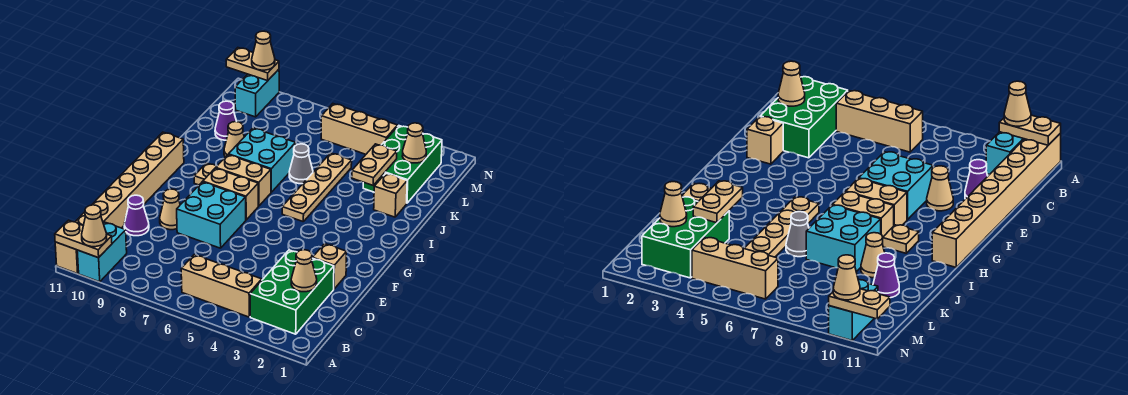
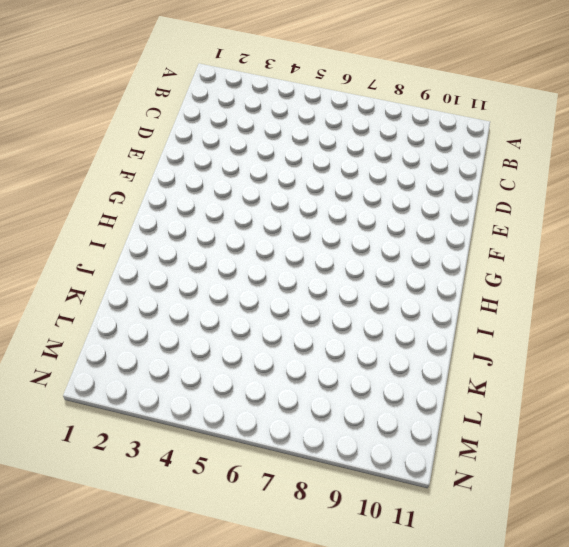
none -> cyan 1x2 brick [77,222,127,282]
none -> tan 1x8 brick [55,132,184,274]
none -> green 2x3 brick [250,250,334,334]

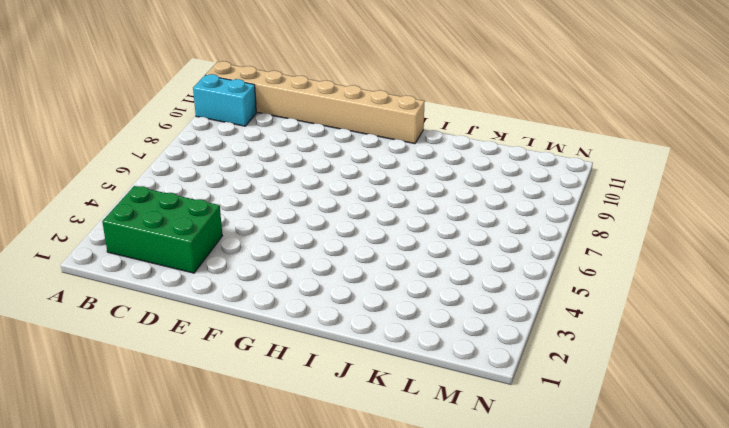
none -> tan 1x3 brick [181,255,262,317]
none -> purple 1x1 cone [124,195,149,236]
none -> tan 1x1 brick [312,244,346,289]

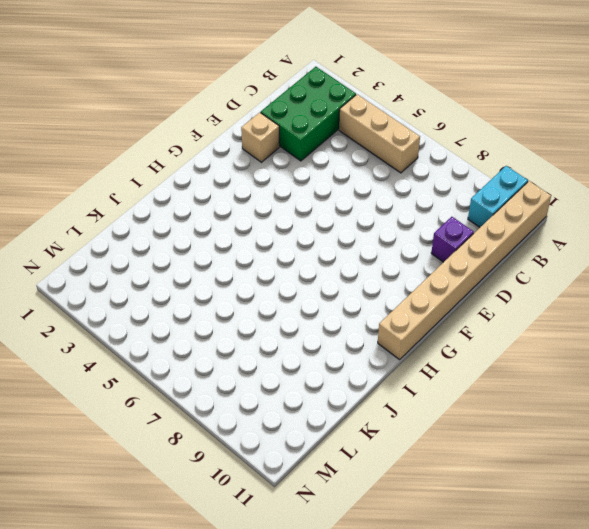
purple 1x1 brick [431,217,474,262] -> purple 1x1 cone [124,195,149,236]
none -> cyan 2x2 brick [177,182,246,248]
none -> tan 1x1 cone [160,189,180,230]
none -> tan 1x2 brick [203,168,258,220]

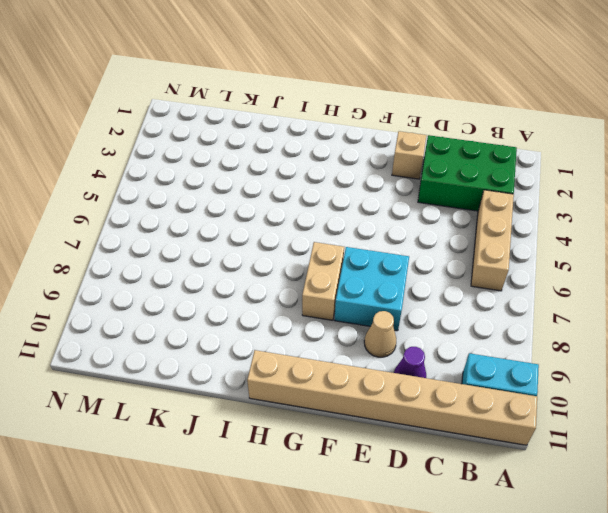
none -> tan 1x4 plate [282,153,352,221]
none -> tan 1x2 brick [216,155,271,206]
none -> tan 1x1 plate [194,163,217,185]

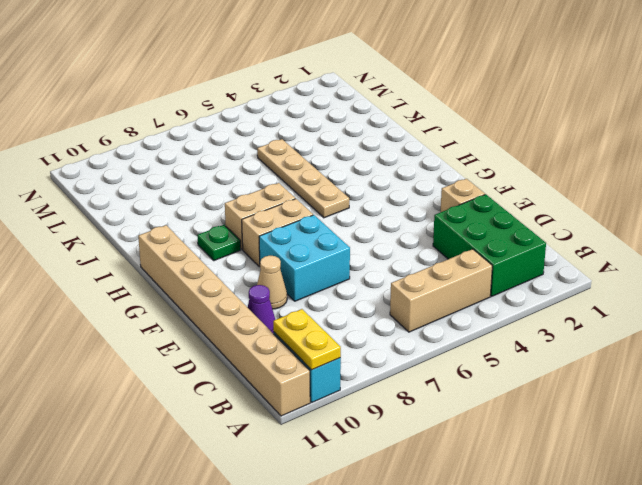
yellow 1x2 plate [273,309,341,370] -> tan 1x2 plate [55,220,112,258]
green 1x1 plate [197,225,241,261] -> tan 1x1 plate [194,163,217,185]
none -> cyan 2x2 brick [228,128,296,192]
none -> tan 1x1 brick [374,173,407,217]
none -> grey 1x1 cone [289,144,313,184]

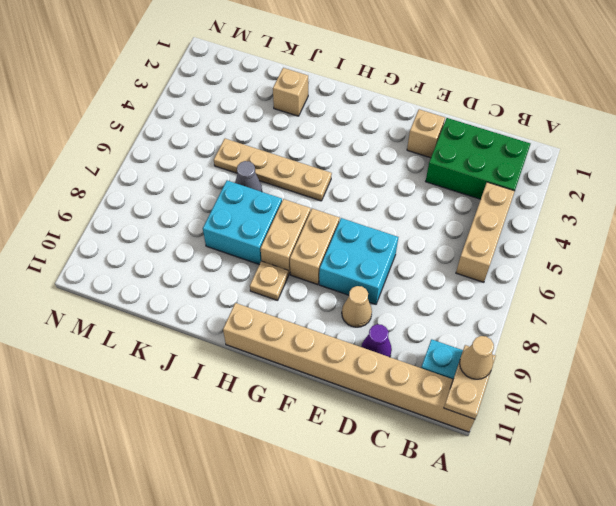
none -> tan 1x1 cone [224,122,244,157]
none -> green 2x3 brick [363,126,442,203]
none -> purple 1x1 cone [215,101,237,140]

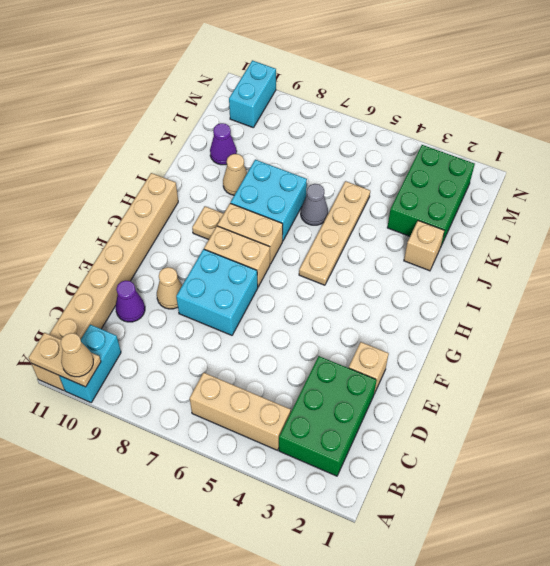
none -> tan 1x3 brick [321,104,398,154]
none -> tan 1x1 cone [291,250,317,292]
none -> tan 1x2 plate [352,144,397,185]

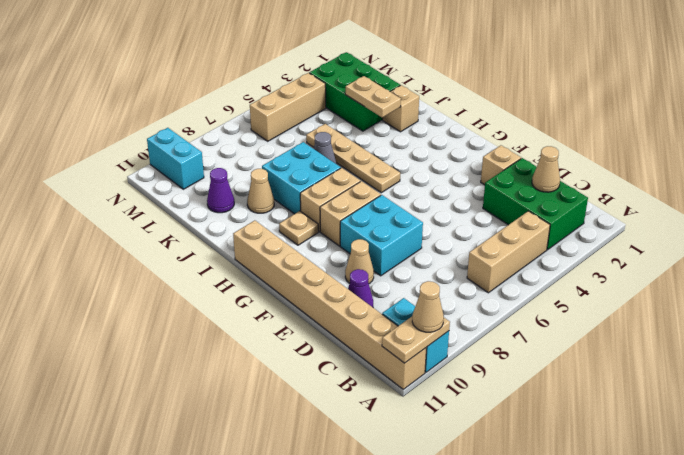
none -> tan 1x1 cone [402,123,426,163]
none -> tan 1x2 plate [226,48,279,81]
none -> tan 1x1 cone [252,31,275,70]

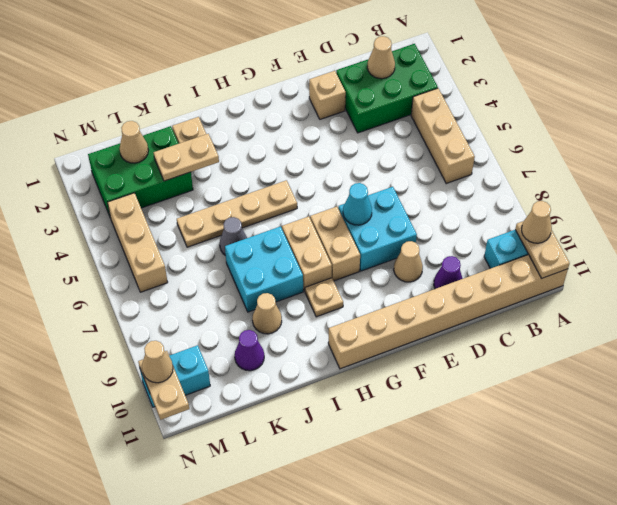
cyan 1x1 cone [343,183,372,225] -> none

